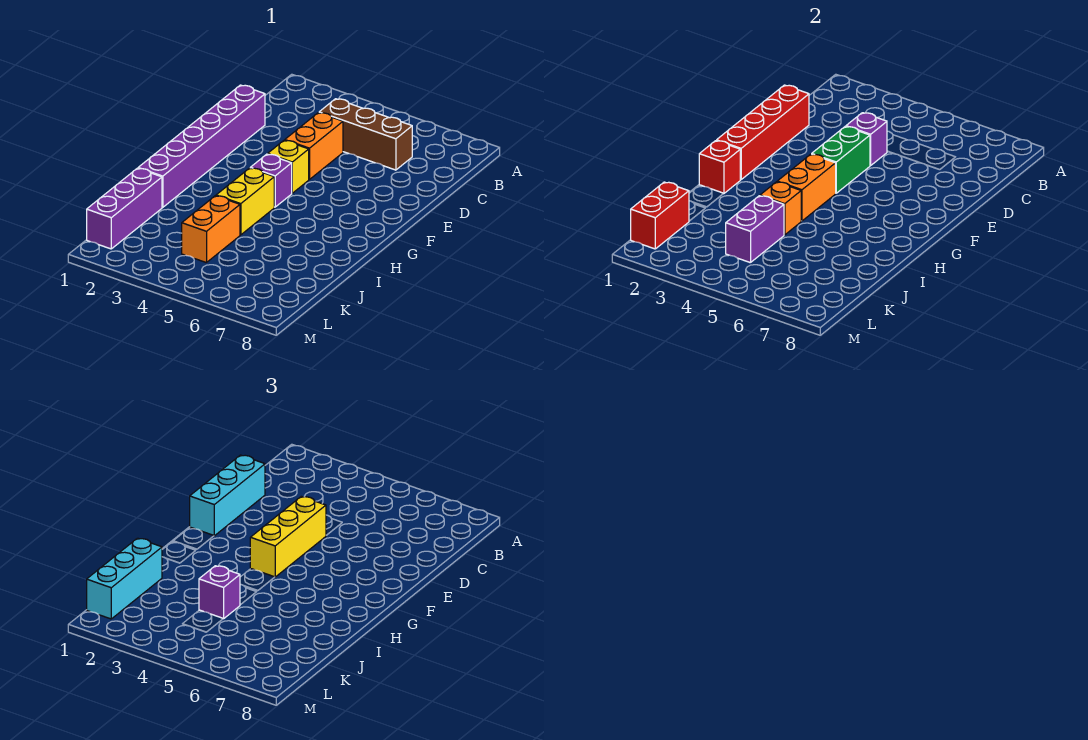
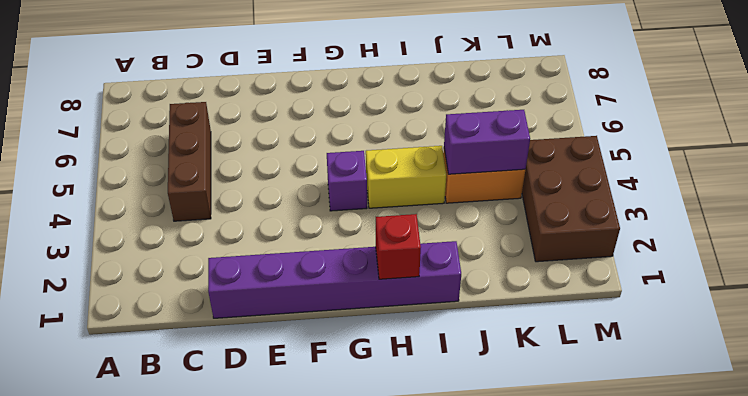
brown 2x3 brick [522,136,620,262] -> none
none -> orange 1x2 brick [285,113,343,179]
none -> yellow 1x1 brick [268,140,309,193]
none -> purple 1x3 brick [87,168,162,249]

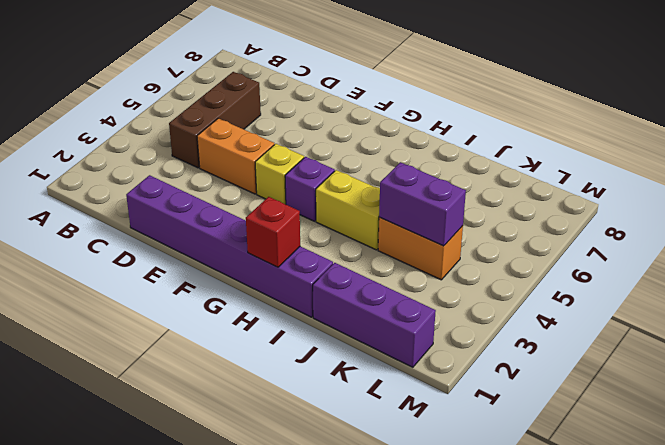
none -> red 1x4 brick [717,85,809,180]
none -> purple 1x1 brick [846,113,887,166]
none -> green 1x2 brick [812,126,870,193]

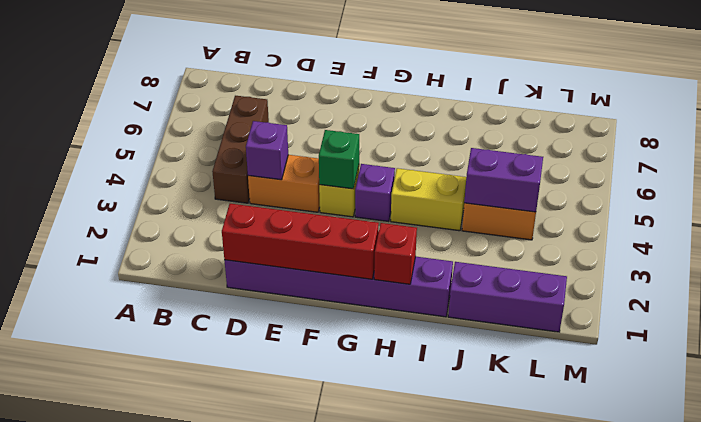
green 1x1 brick [319,130,359,189] -> green 1x2 brick [812,126,870,193]
none -> orange 1x2 brick [777,154,836,221]
none -> orange 1x1 brick [760,182,801,235]
none -> red 1x2 brick [631,182,689,249]

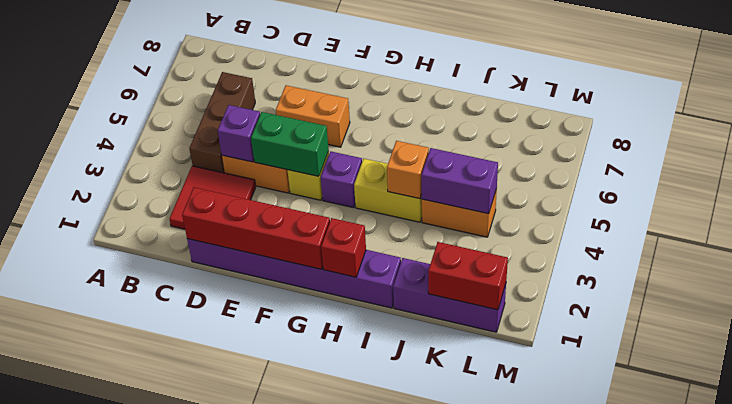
red 2x2 tile [169,166,256,229] -> none
orange 1x2 brick [276,85,350,147] -> orange 1x2 brick moved to [777,154,836,221]
none -> cyan 1x3 brick [190,455,265,536]
none -> yellow 1x3 brick [250,496,326,577]
none -> cyan 1x3 brick [87,538,162,619]

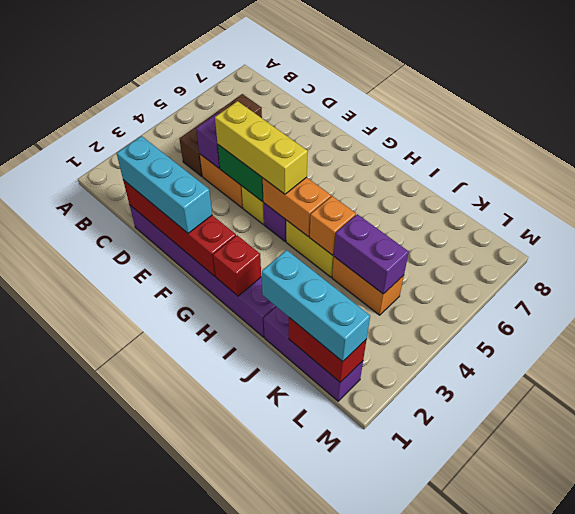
none -> purple 1x1 brick [199,566,240,619]

